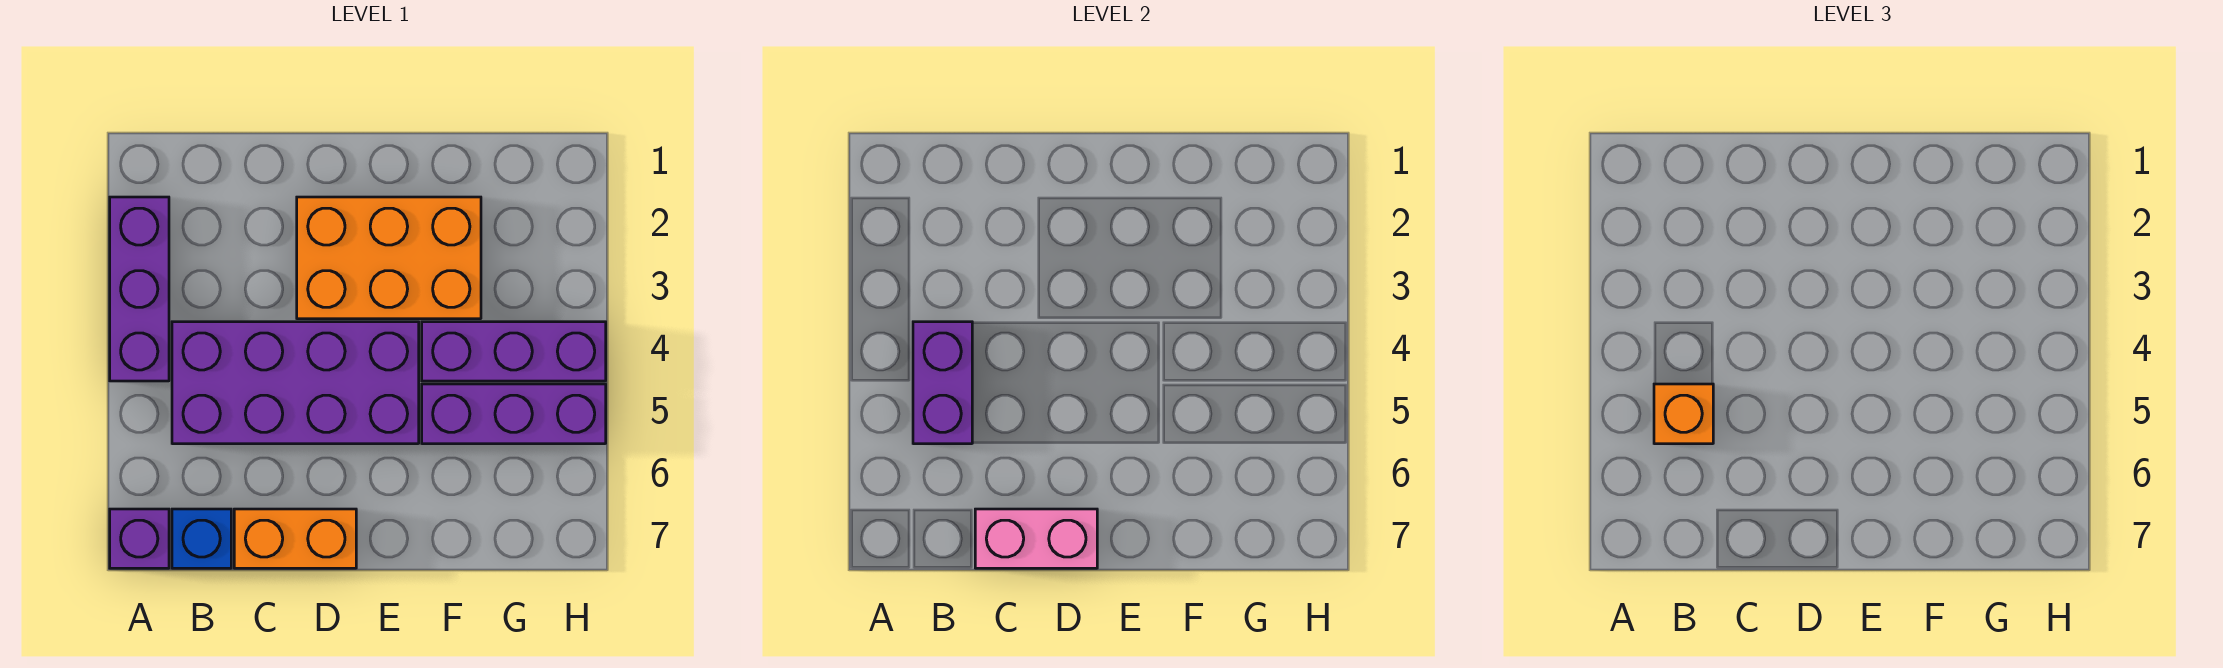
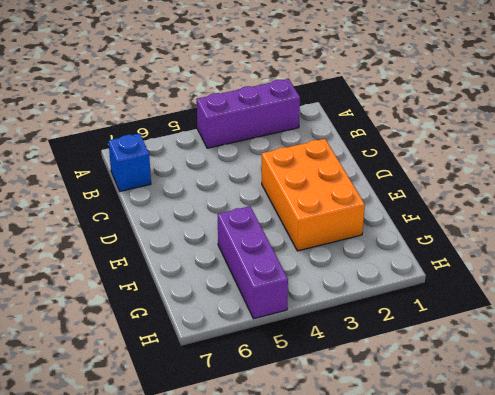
none -> purple 1x1 brick [110,509,169,568]
none -> purple 2x4 brick [172,322,419,444]

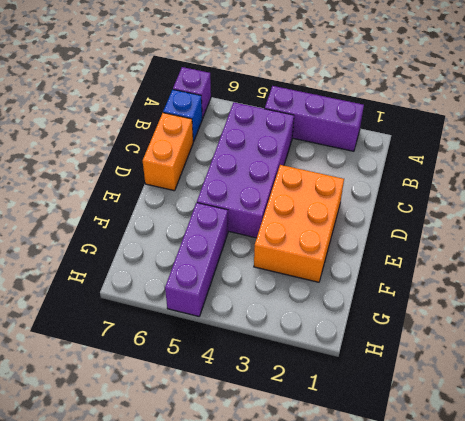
none -> purple 1x3 brick [422,322,606,381]
none -> purple 1x2 brick [913,322,972,444]

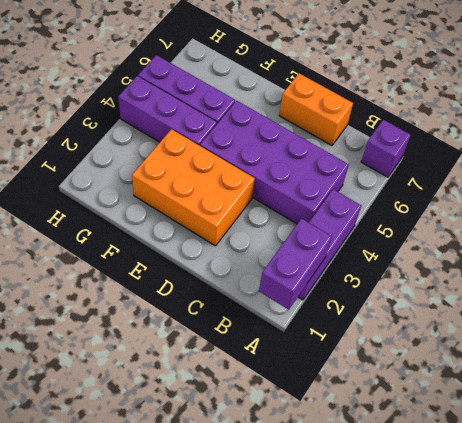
purple 1x2 brick [259,219,332,310] -> purple 1x2 brick moved to [913,322,972,444]
none -> blue 1x1 brick [172,509,231,568]
none -> pink 1x2 brick [975,509,1097,568]

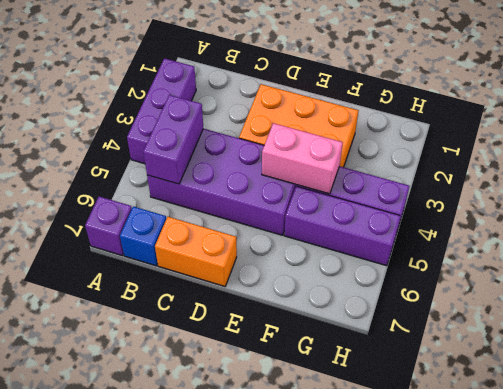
pink 1x2 brick [262,123,343,194] -> pink 1x2 brick moved to [975,509,1097,568]
none -> orange 1x1 brick [1654,384,1713,444]

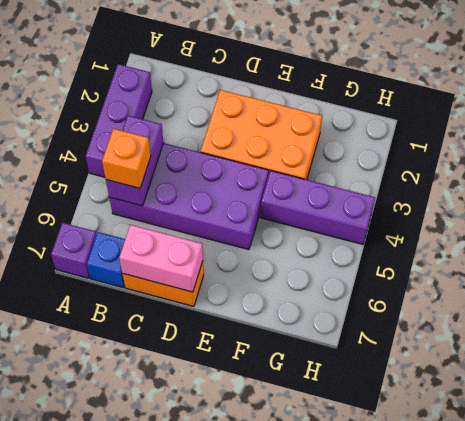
none -> purple 1x3 brick [422,384,606,444]

